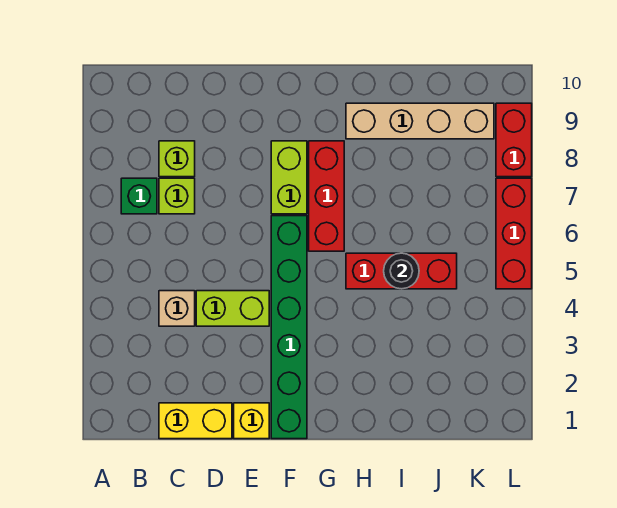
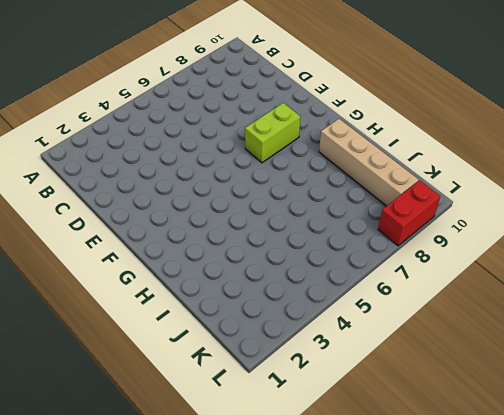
none -> green 1x1 brick [121,178,157,214]
none -> yellow 1x2 brick [159,403,232,439]
none -> tan 1x1 brick [159,291,195,326]

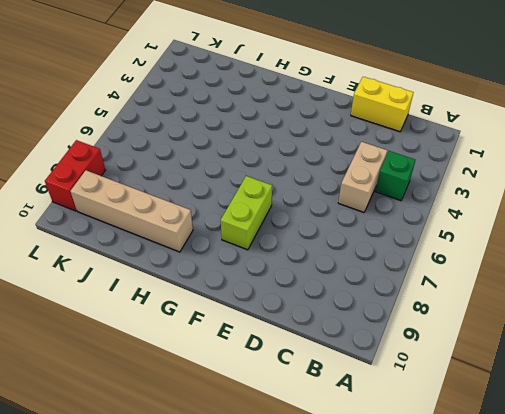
green 1x1 brick [375,151,415,201] -> green 1x1 brick moved to [121,178,157,214]
tan 1x2 brick [338,142,387,212] -> tan 1x1 brick [159,291,195,326]
none -> lime 1x1 brick [159,178,195,214]
none -> lime 1x1 brick [159,141,195,177]
none -> lime 1x2 brick [196,291,269,326]

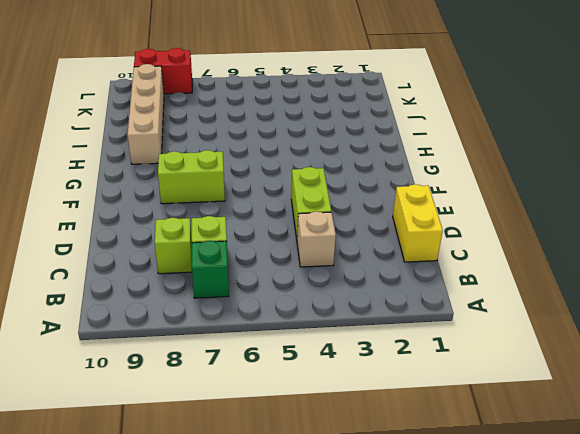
none -> yellow 1x1 brick [234,403,269,439]
none -> green 1x6 brick [271,216,307,439]
none -> red 1x3 brick [309,141,344,251]

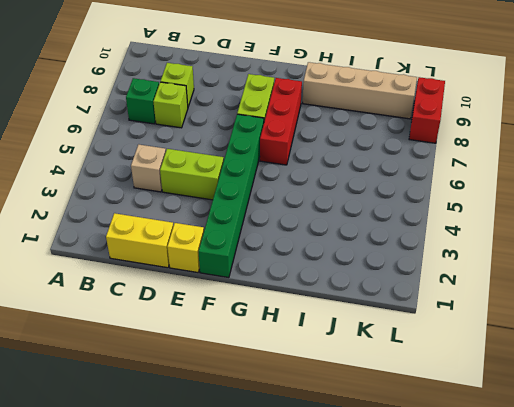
none -> red 1x3 brick [346,253,457,289]
none -> red 1x3 brick [496,178,532,289]
none -> black 1x1 round brick [384,253,419,289]

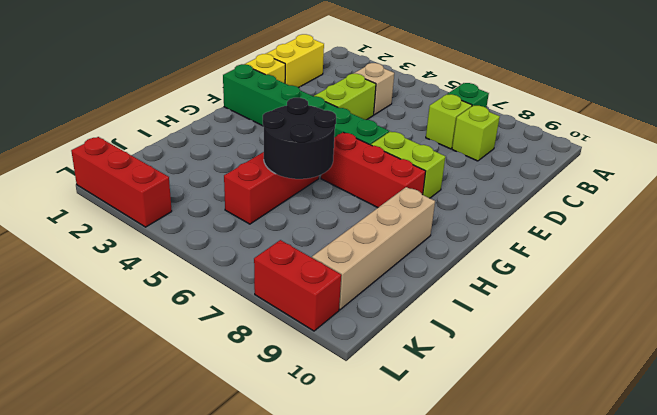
black 2x2 round brick [263,98,336,179] -> black 1x1 round brick [384,253,419,289]
red 1x3 brick [71,137,172,227] -> red 1x3 brick moved to [496,178,532,289]

